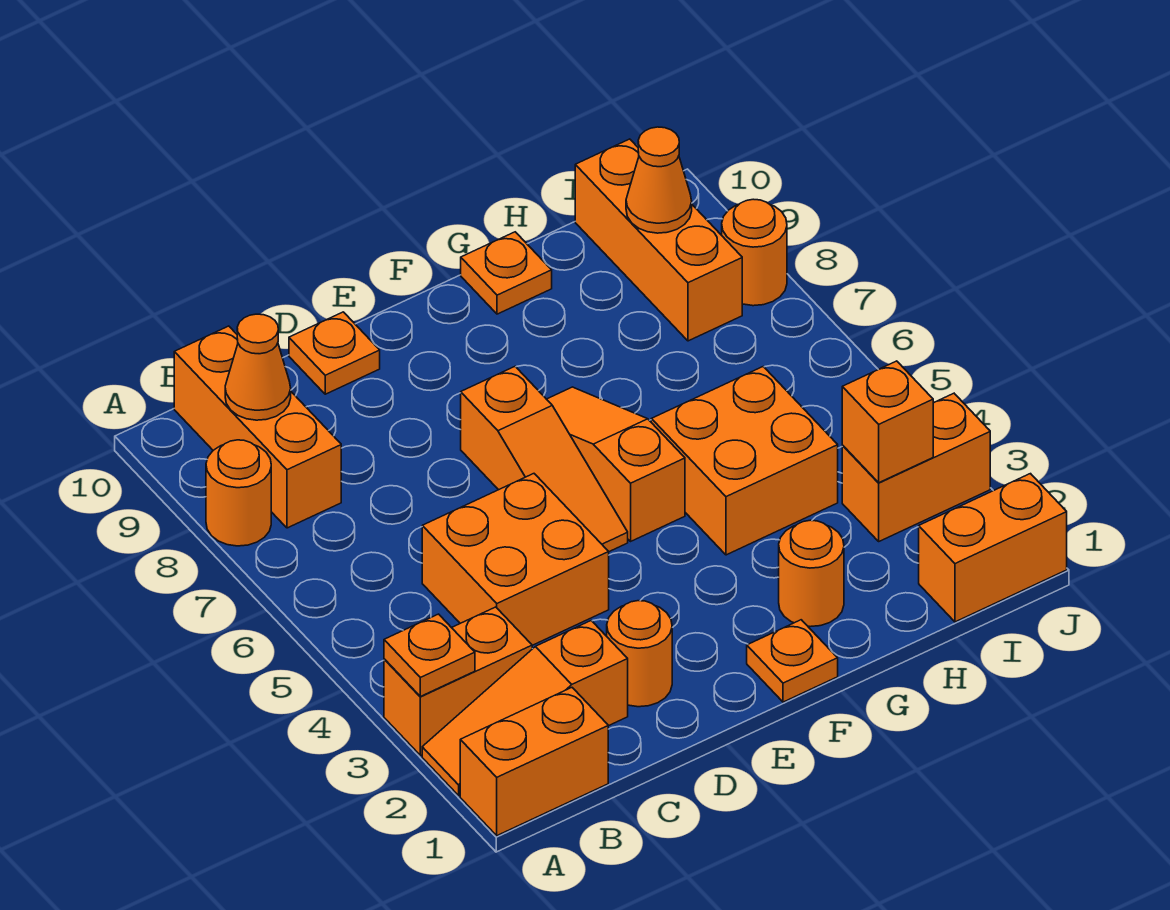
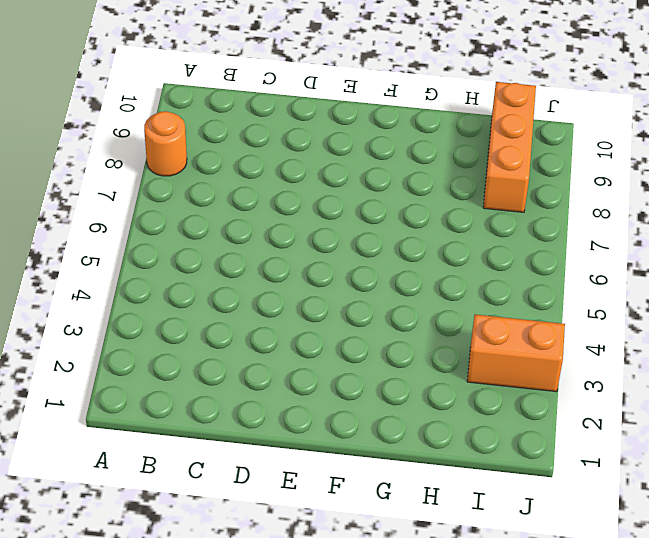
none -> orange 1x2 brick [460,688,608,836]
none -> orange 1x3 slope [422,621,628,795]
none -> orange 1x2 brick [384,607,532,755]

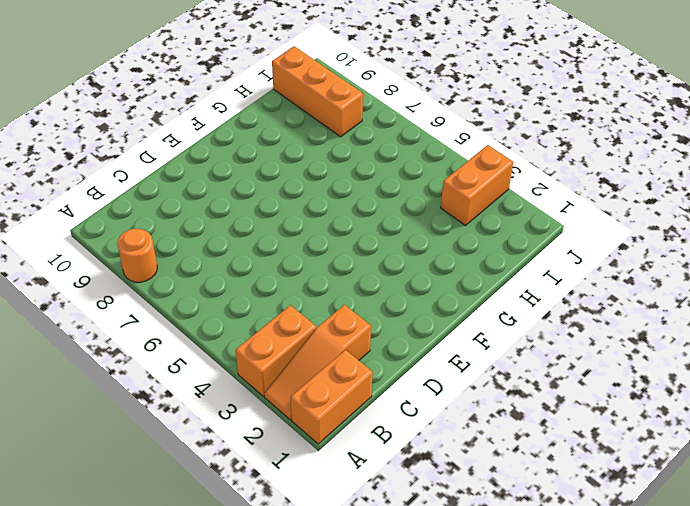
none -> orange 1x3 brick [174,326,341,528]
none -> orange 2x2 brick [422,474,609,645]
none -> orange 1x1 round brick [607,601,672,707]

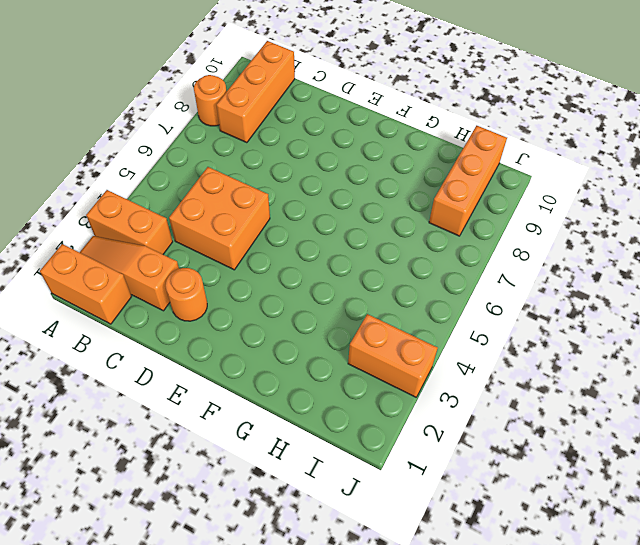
none -> orange 1x1 plate [289,312,380,394]
none -> orange 1x3 slope [461,367,628,552]
none -> orange 1x1 plate [747,620,838,702]

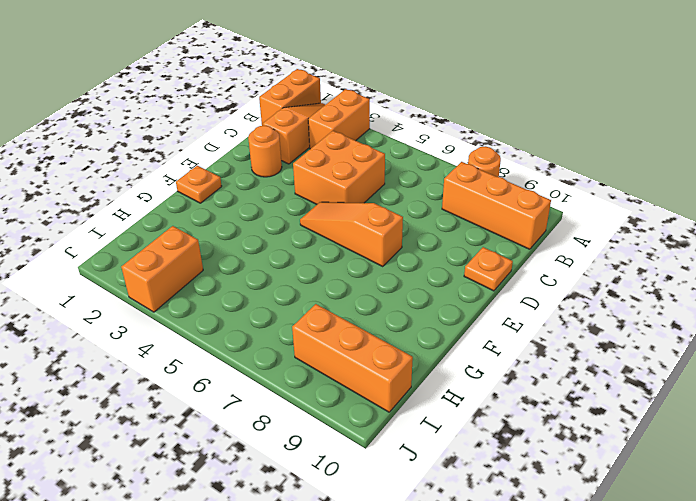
none -> orange 1x3 slope [547,387,685,541]
none -> orange 1x1 round brick [779,520,844,627]
none -> orange 2x2 brick [651,367,838,555]

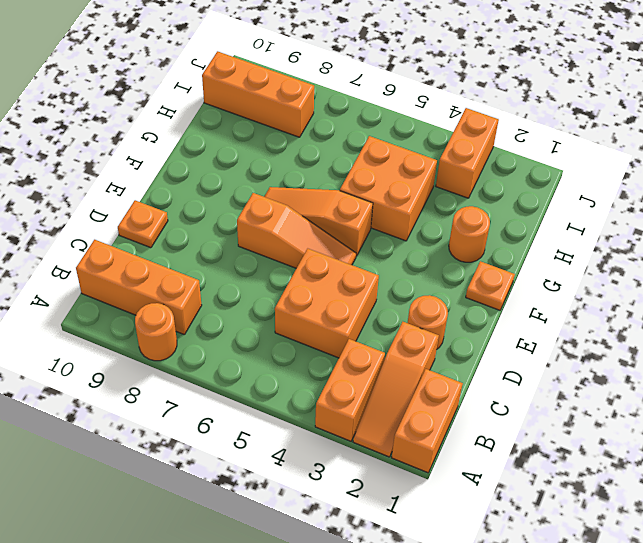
none -> orange 1x1 plate [461,232,552,314]
none -> orange 1x2 brick [919,474,1067,622]
none -> orange 1x1 round brick [722,199,787,306]

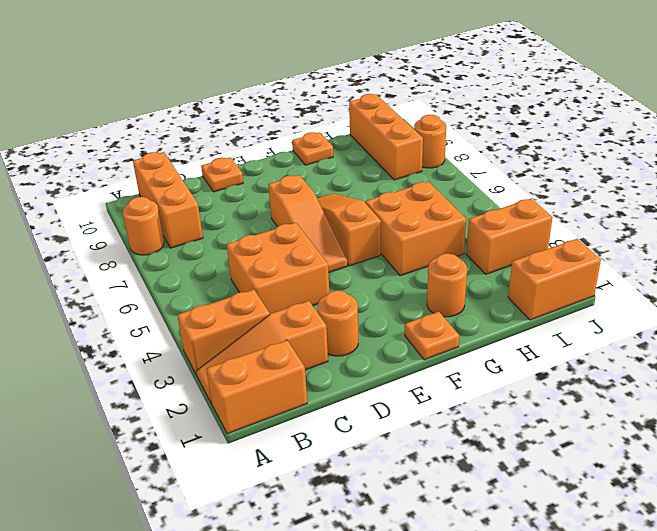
none -> orange 1x1 plate [384,614,475,696]
none -> orange 1x1 cone [225,314,291,420]
none -> orange 1x1 brick [842,361,933,483]

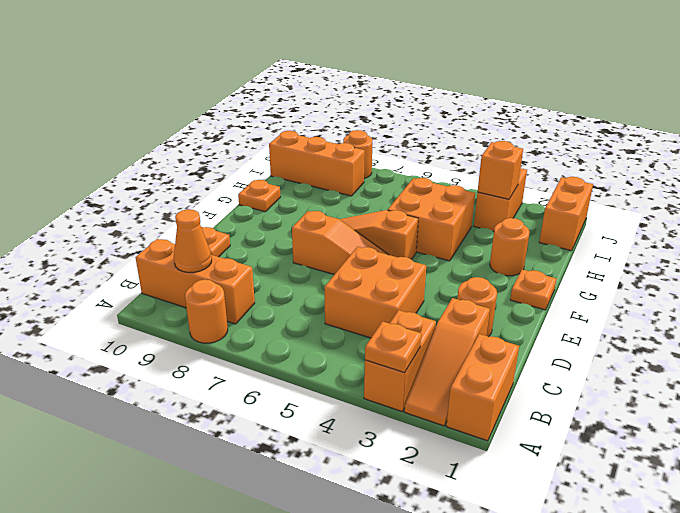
none -> orange 1x1 cone [626,127,692,233]

